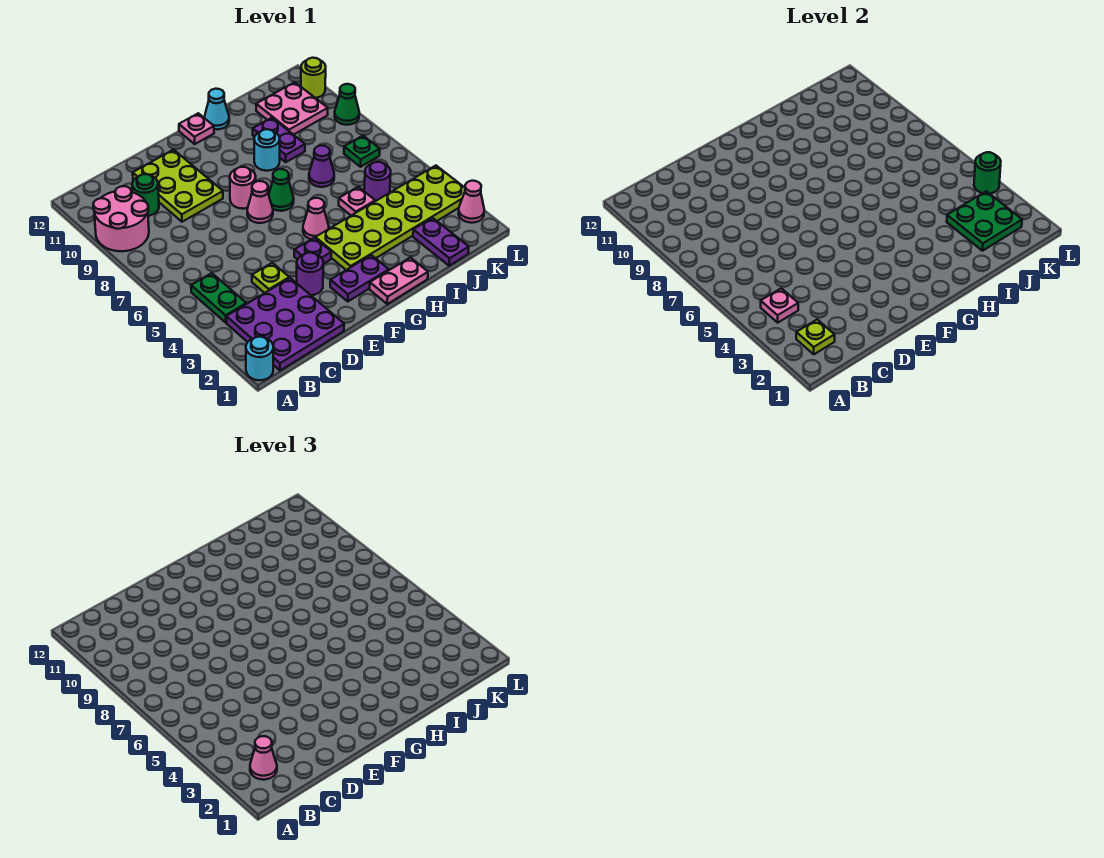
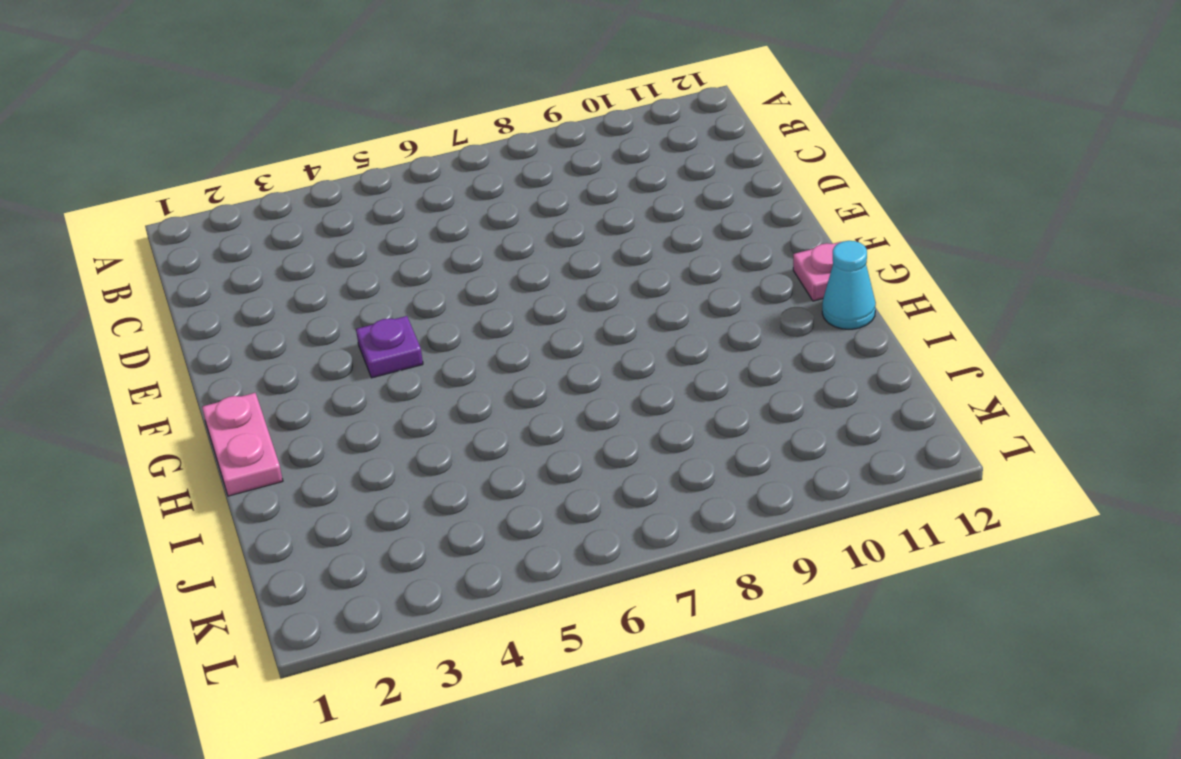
none -> cyan 1x1 round brick [246,337,273,380]
none -> pink 2x2 round brick [93,186,149,251]
none -> purple 3x3 plate [226,278,344,371]
none -> green 1x2 plate [191,273,246,323]

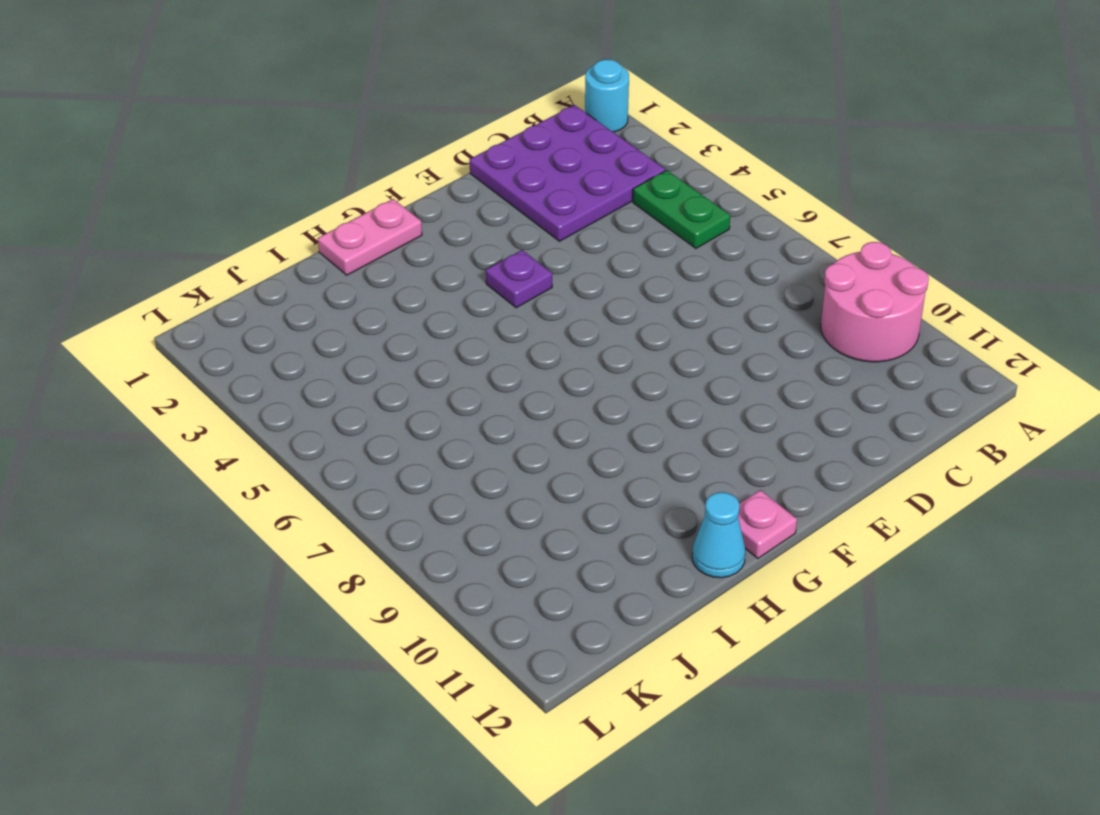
none -> green 1x1 round brick [132,174,159,216]
none -> lime 1x1 plate [252,263,289,293]
none -> lime 2x3 plate [133,150,223,222]
none -> purple 1x1 round brick [297,253,323,295]

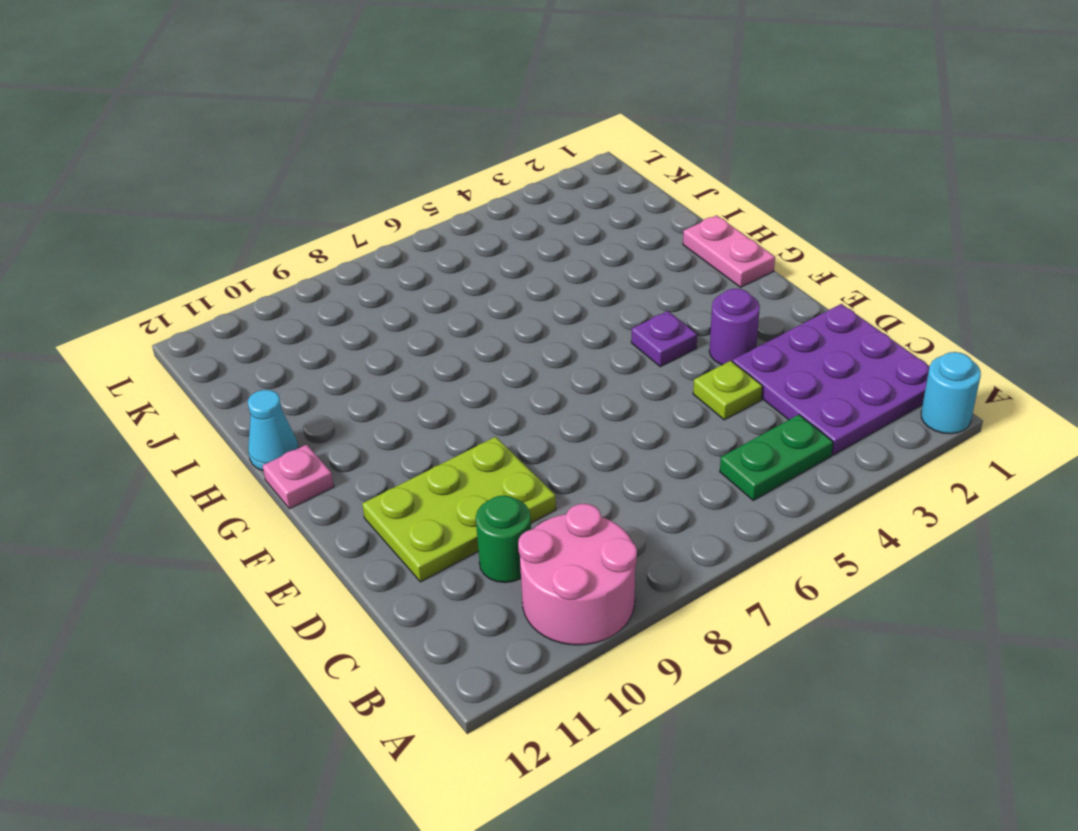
none -> purple 1x2 plate [330,255,389,301]
none -> pink 1x1 cone [247,181,273,223]
none -> pink 1x1 round brick [230,167,256,209]
none -> lime 2x6 plate [315,166,465,270]

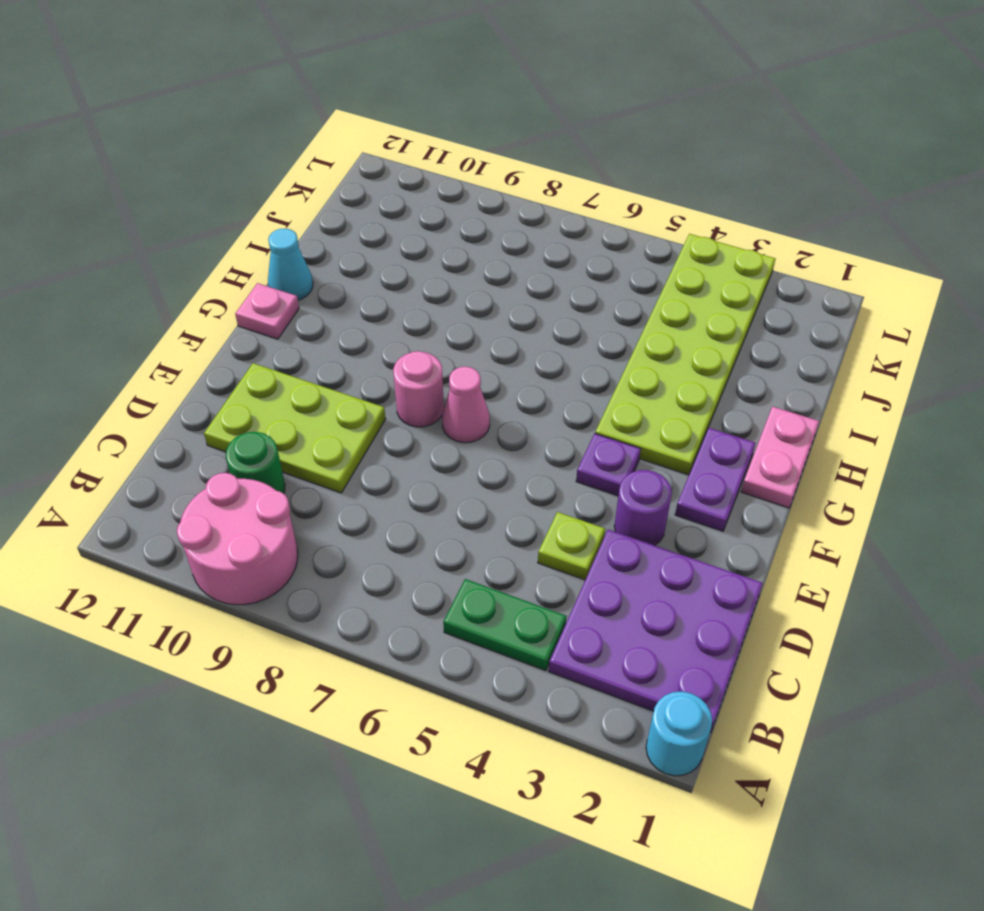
none -> pink 1x1 cone [303,198,329,239]
none -> green 1x1 cone [269,169,294,211]
none -> cyan 1x1 round brick [254,129,280,171]
none -> pink 1x1 plate [339,187,375,216]

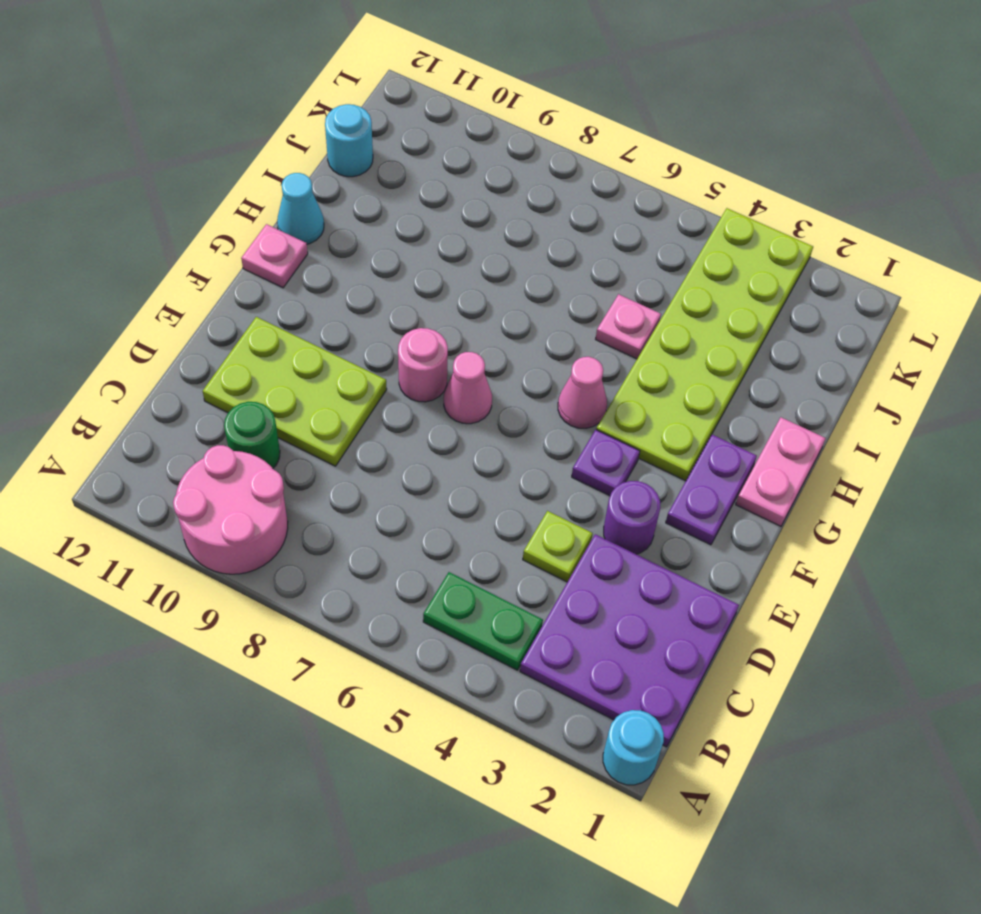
cyan 1x1 round brick [325,104,373,177] -> cyan 1x1 round brick moved to [254,129,280,171]
none -> green 1x1 cone [269,169,294,211]
none -> purple 1x1 cone [309,146,334,187]
none -> purple 1x2 plate [253,118,305,162]
none -> purple 1x2 plate [413,218,469,266]

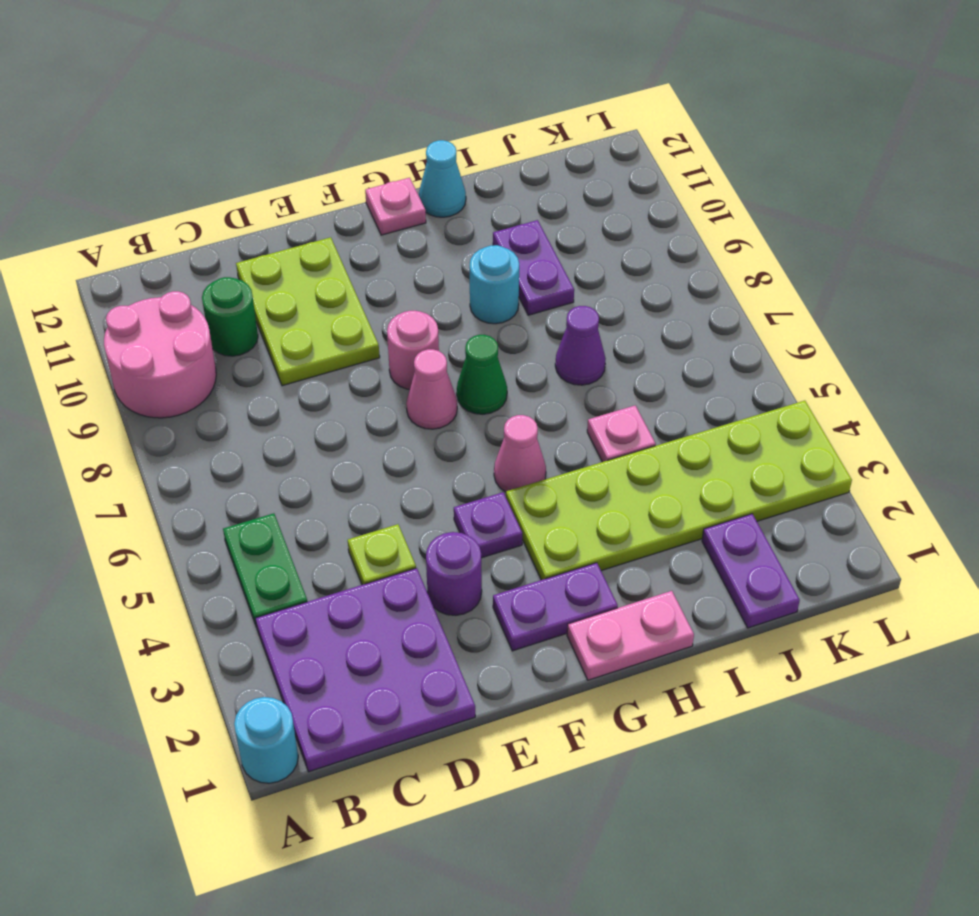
none -> purple 1x1 round brick [364,162,391,201]
none -> pink 2x2 plate [256,82,328,135]
none -> green 1x1 plate [344,136,380,167]
none -> pink 1x1 cone [459,181,484,223]

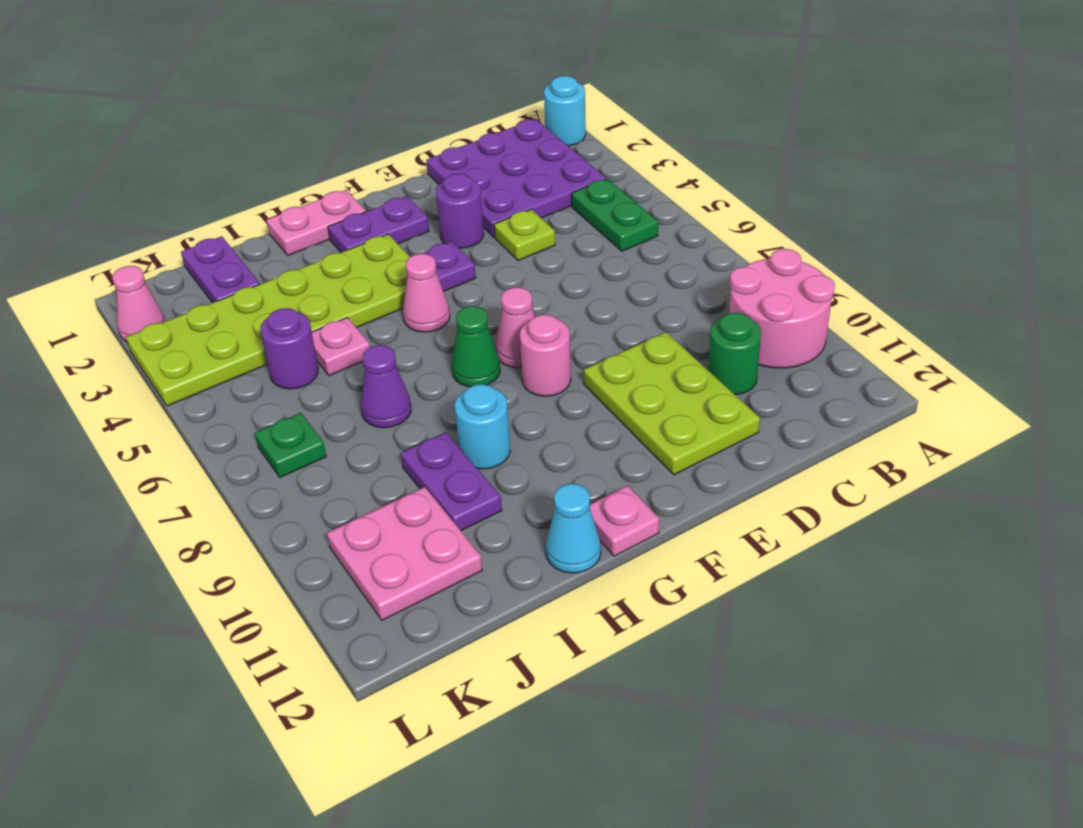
none -> green 1x1 cone [335,84,359,125]
none -> lime 1x1 round brick [301,58,326,98]
none -> lime 1x1 plate [796,320,835,354]
none -> pink 1x1 plate [761,288,798,323]

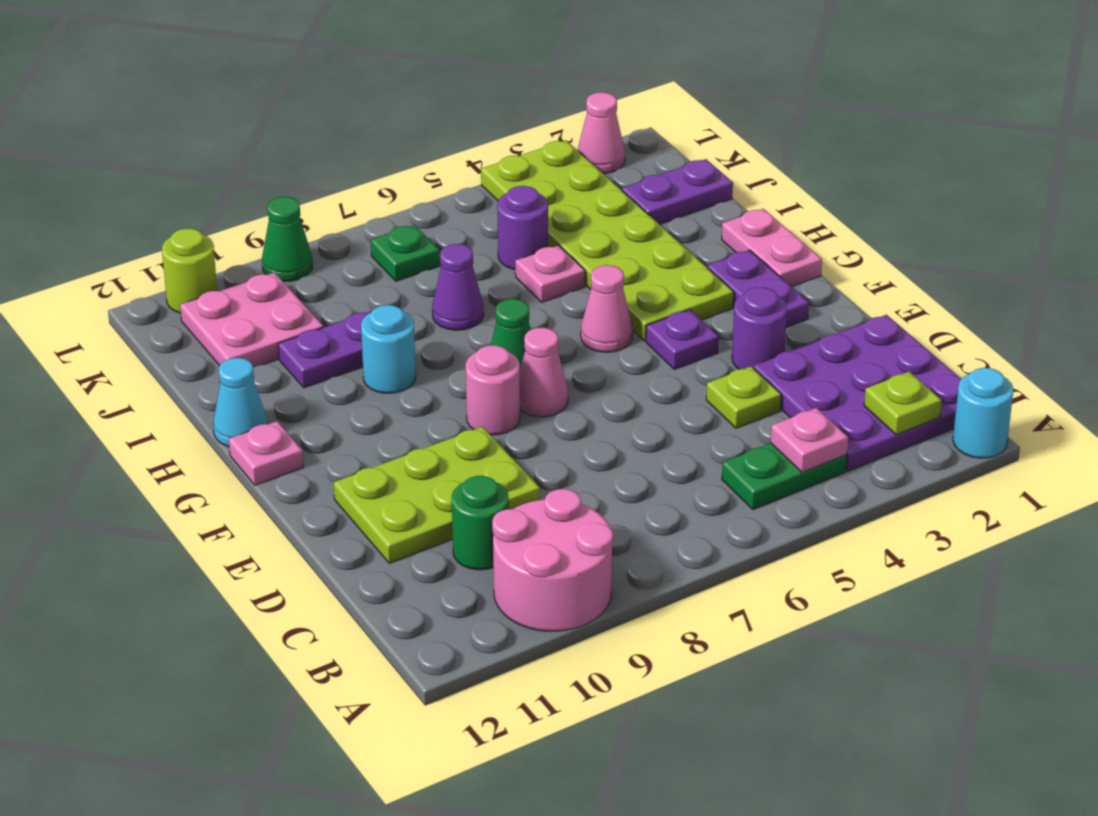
none -> green 2x2 plate [947,191,1022,251]
none -> green 1x1 round brick [974,152,1001,194]
none -> pink 1x1 cone [250,736,277,780]

